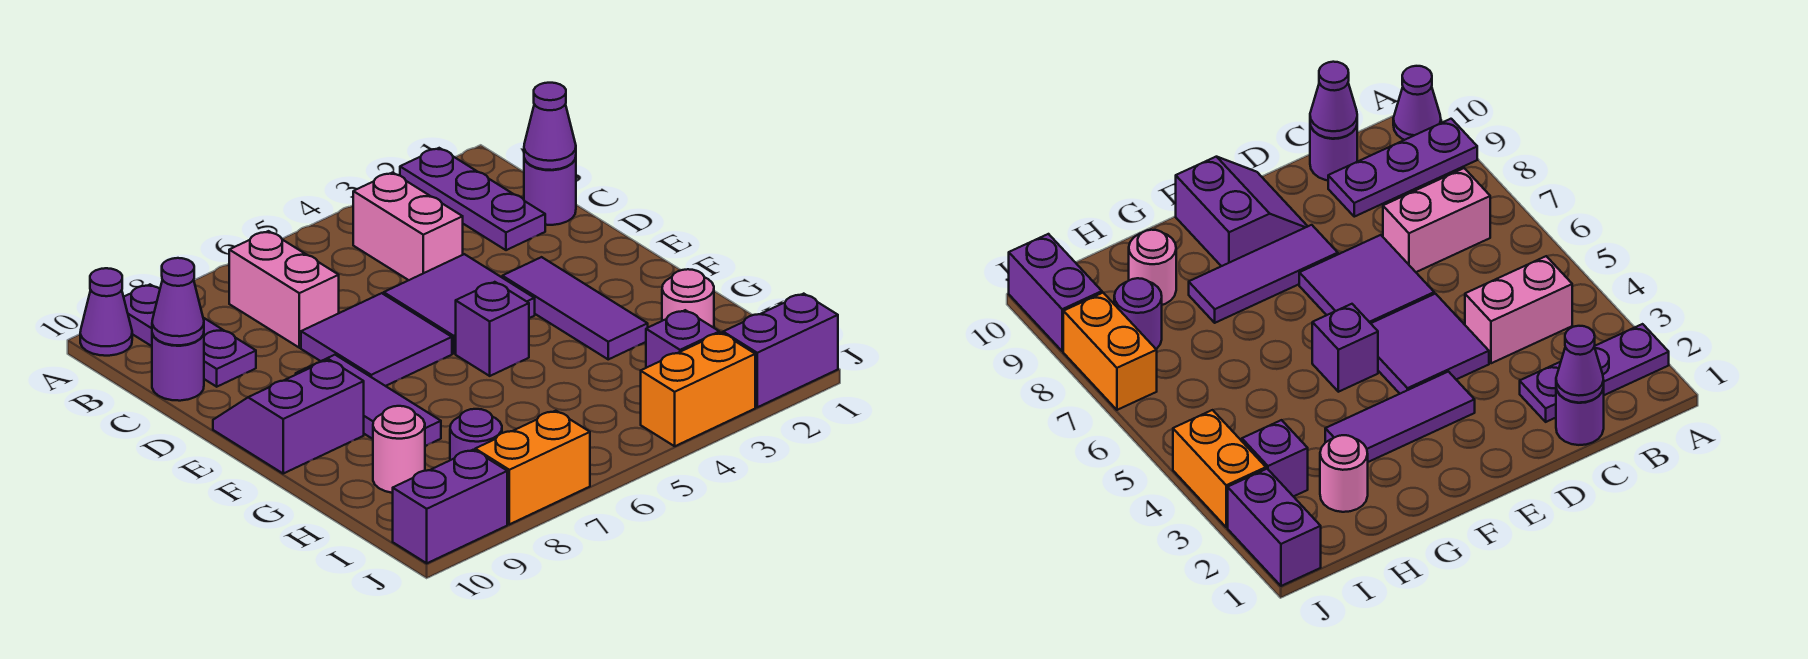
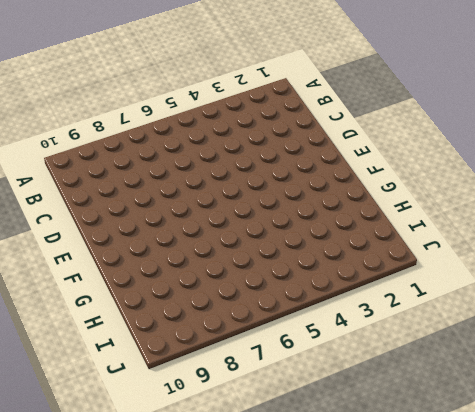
none -> purple 1x3 plate [400,148,545,250]
none -> purple 1x3 plate [124,285,256,387]
none -> purple 1x1 cone [80,268,132,356]

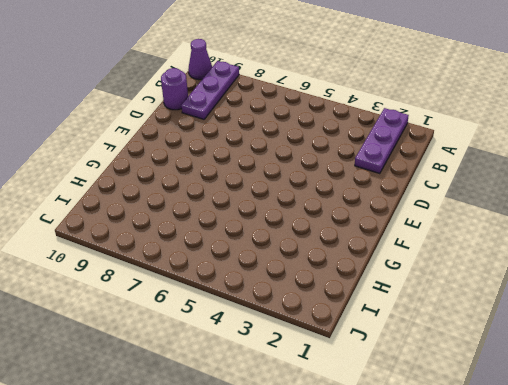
none -> pink 1x2 brick [353,173,463,280]
none -> pink 1x2 brick [229,231,339,348]
none -> purple 1x1 round brick [524,157,576,225]

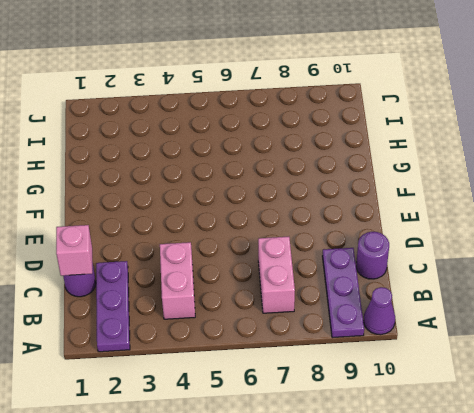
pink 1x1 brick [56,225,92,276] -> purple 1x1 cone [524,83,576,170]
none -> purple 2x2 tile [384,254,535,354]
none -> purple 2x2 tile [301,293,452,386]
none -> purple 1x3 tile [502,257,648,359]

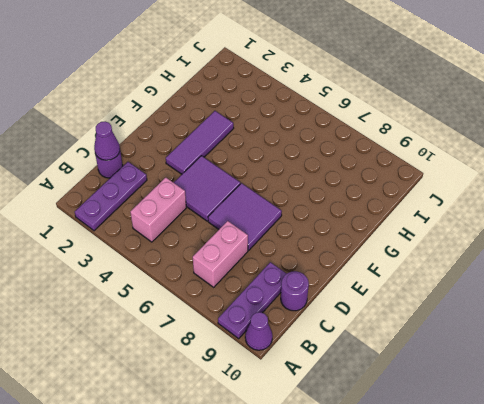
none -> purple 1x3 tile [296,355,441,446]
none -> purple 2x2 slope [213,359,364,473]
none -> purple 1x1 brick [456,282,529,376]

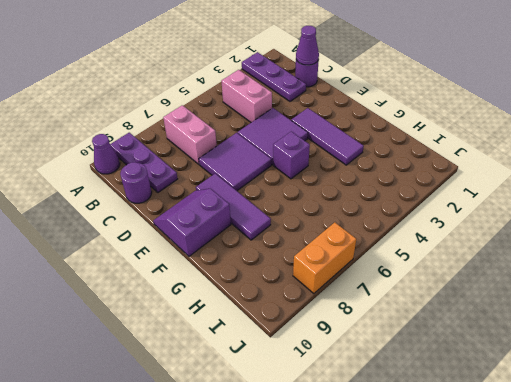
none -> pink 1x1 round brick [662,269,714,328]
none -> pink 1x1 round brick [373,406,425,493]
none -> purple 1x1 brick [646,310,719,368]

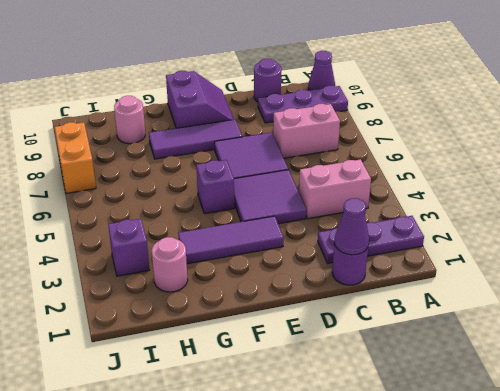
none -> purple 1x1 round brick [450,409,502,460]
none -> purple 1x2 brick [723,294,838,407]
none -> orange 1x2 brick [641,333,755,446]

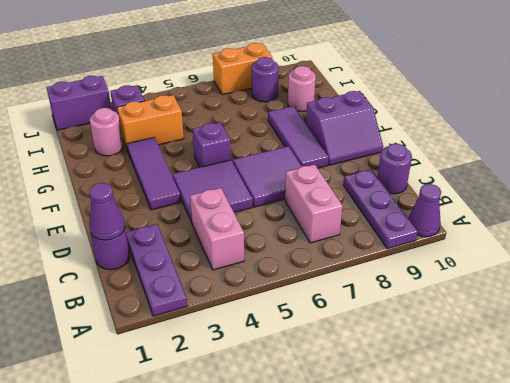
orange 1x2 brick [117,95,184,151] -> orange 1x2 brick moved to [641,333,755,446]
none -> purple 1x2 brick [393,450,507,563]
none -> purple 1x1 cone [152,258,204,345]

